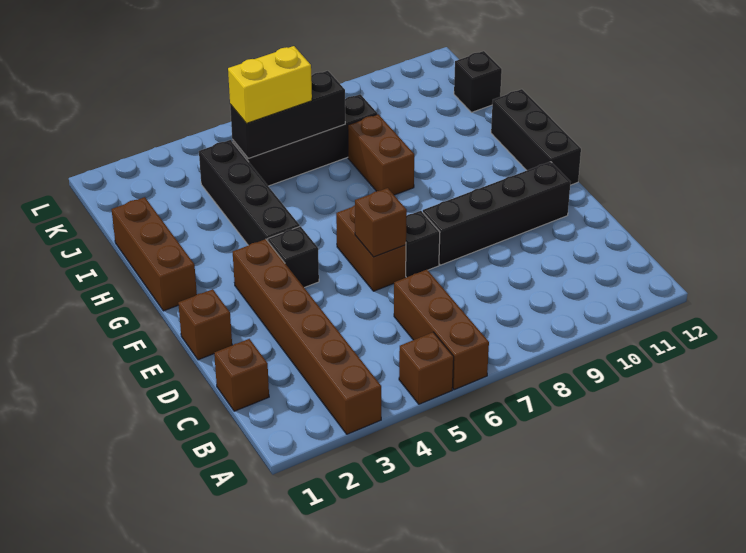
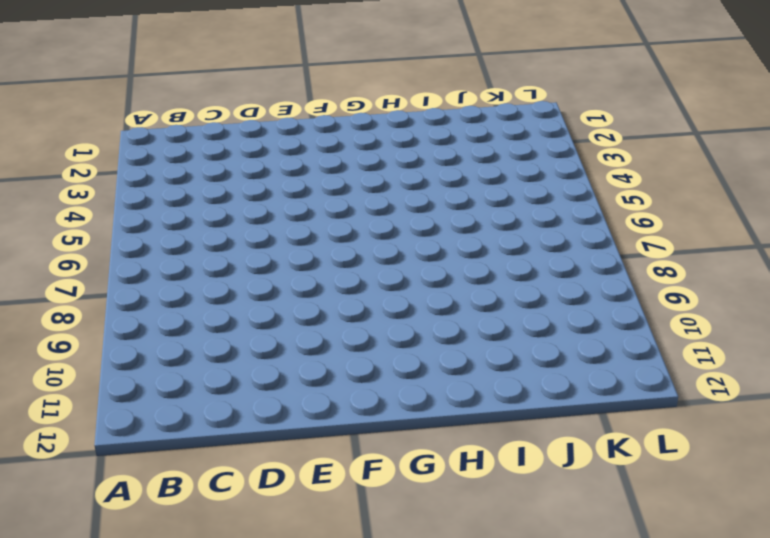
none -> brown 1x6 brick [233,239,381,434]
none -> brown 1x1 brick [399,332,454,404]
none -> brown 1x3 brick [394,270,489,390]

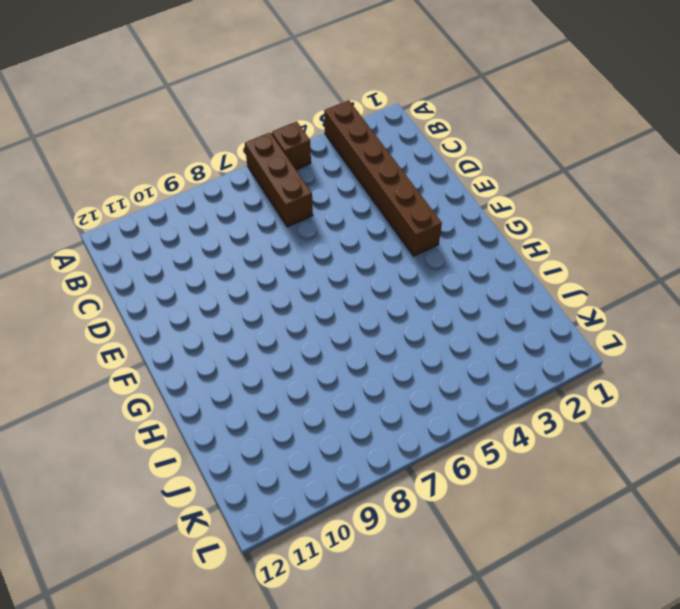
none -> brown 1x1 brick [214,339,269,411]
none -> brown 1x1 brick [178,289,232,360]
none -> brown 1x2 brick [336,205,406,291]

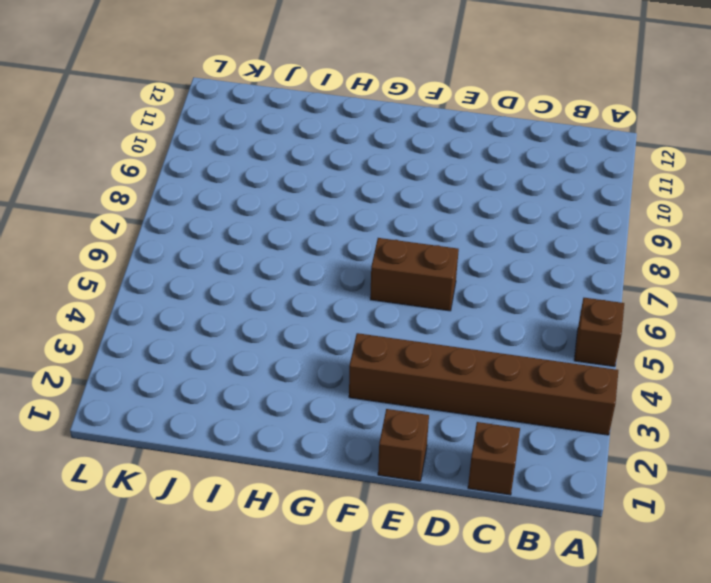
none -> brown 1x3 brick [394,270,489,390]
none -> black 1x1 brick [406,211,440,277]
none -> black 1x4 brick [423,162,570,265]

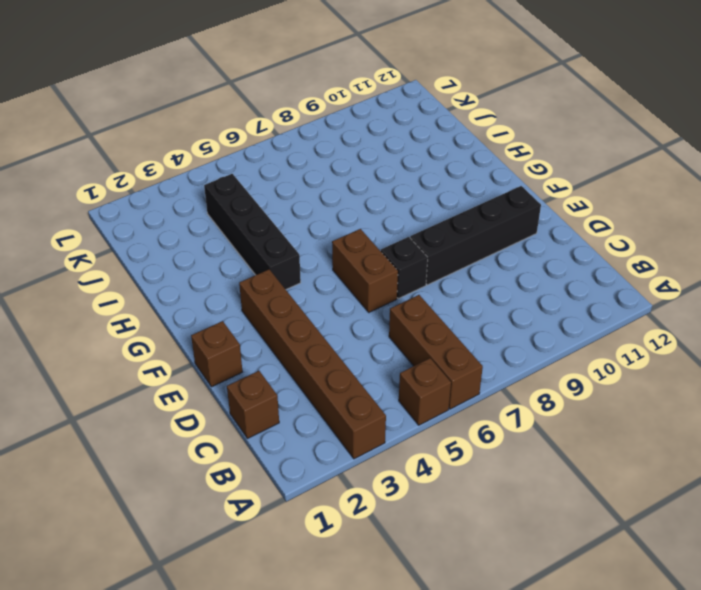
none -> black 1x1 brick [268,226,319,288]
none -> black 1x3 brick [491,89,581,185]
none -> brown 1x3 brick [112,197,197,311]

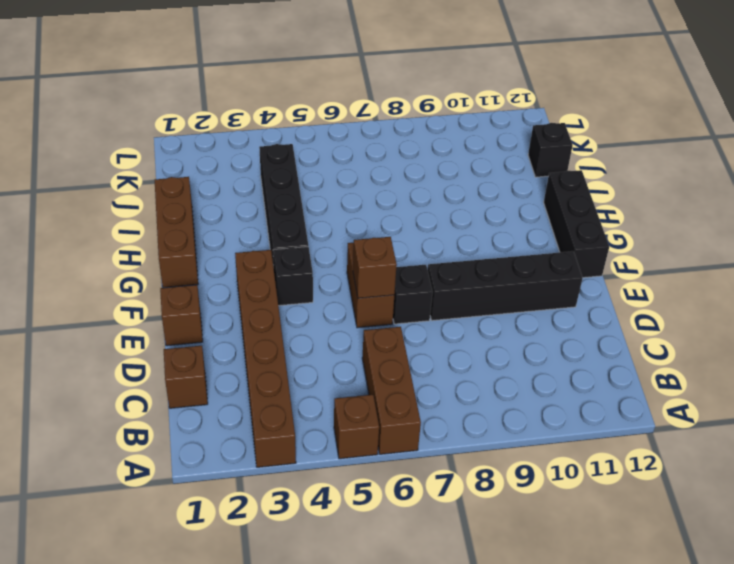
none -> brown 1x2 brick [348,114,414,195]
none -> black 1x4 brick [232,94,377,186]
none -> black 1x3 brick [230,71,345,159]

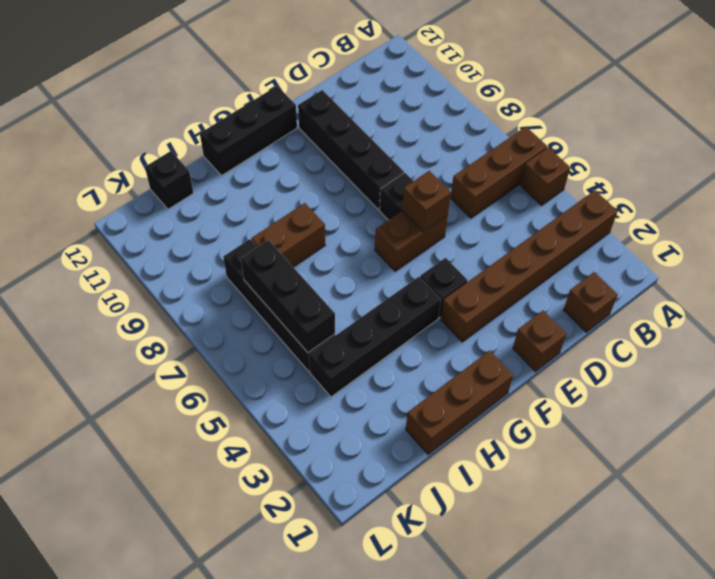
none -> yellow 1x2 brick [228,46,312,124]

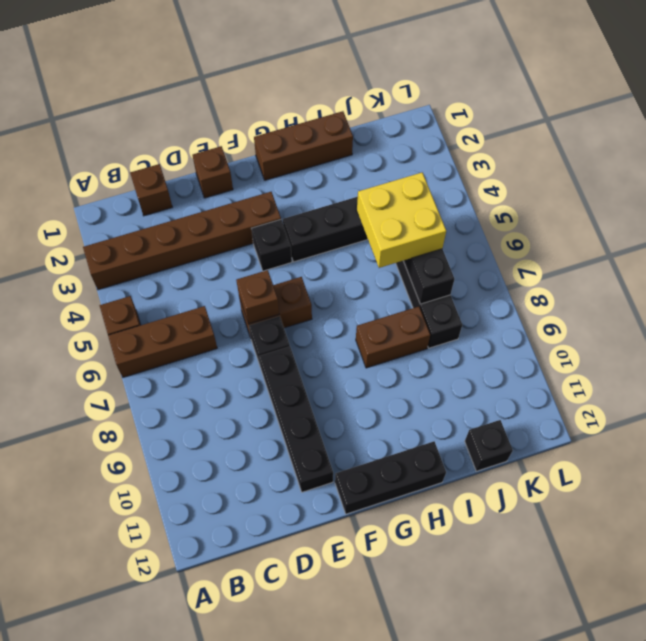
yellow 2x2 brick [357,173,446,268] -> yellow 1x2 brick [228,46,312,124]

